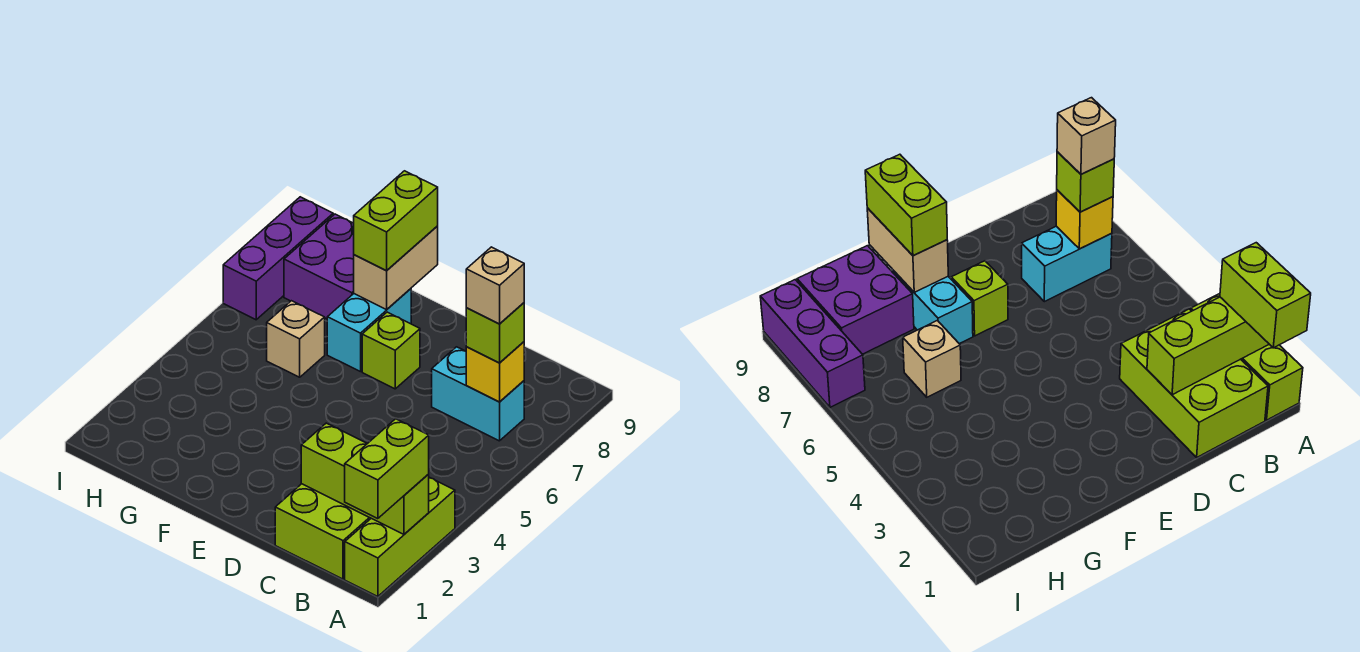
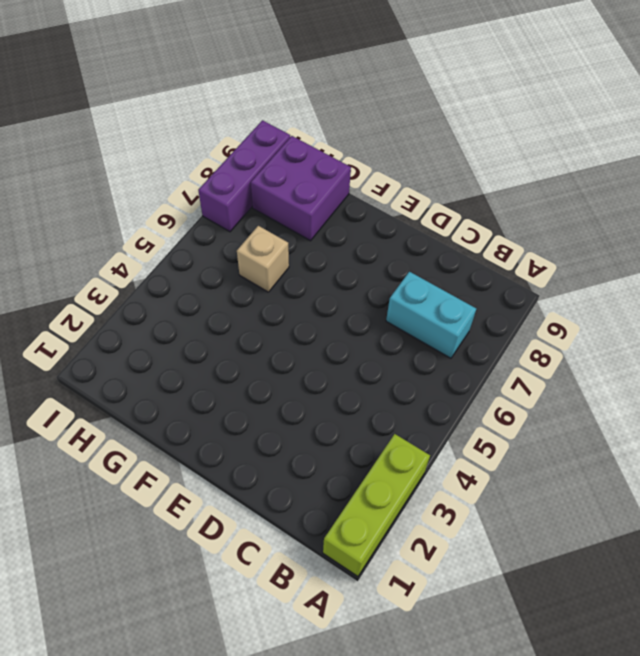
none -> lime 2x3 brick [275,484,371,579]
none -> lime 1x1 brick [362,312,420,389]
none -> cyan 1x2 brick [327,289,411,372]

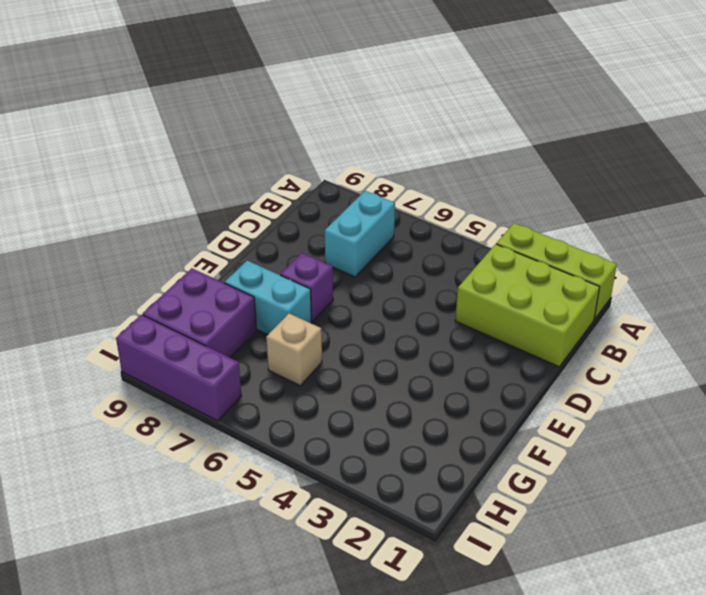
purple 1x1 brick [280,253,333,322] -> lime 1x1 brick [362,312,420,389]
none -> lime 1x3 brick [301,423,429,534]
none -> yellow 1x1 brick [466,342,524,402]
none -> tan 1x2 brick [354,226,438,310]

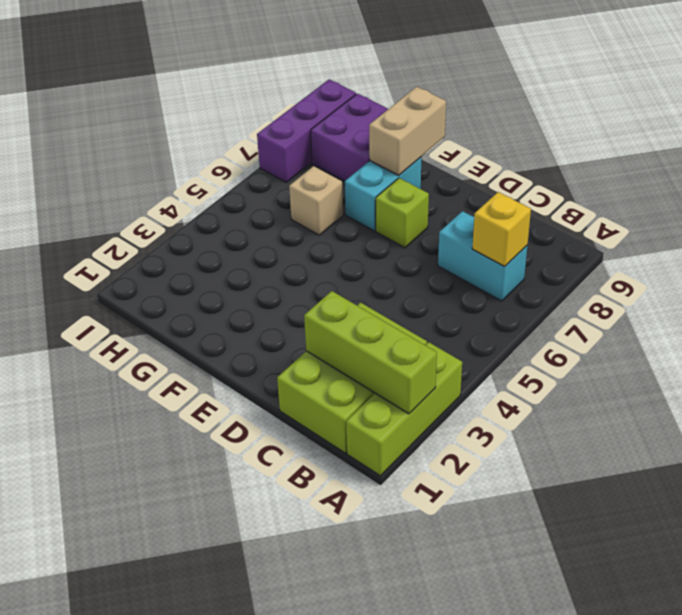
none -> lime 1x2 brick [345,419,429,519]
none -> lime 1x1 brick [466,303,524,363]
none -> lime 1x2 brick [354,171,438,271]

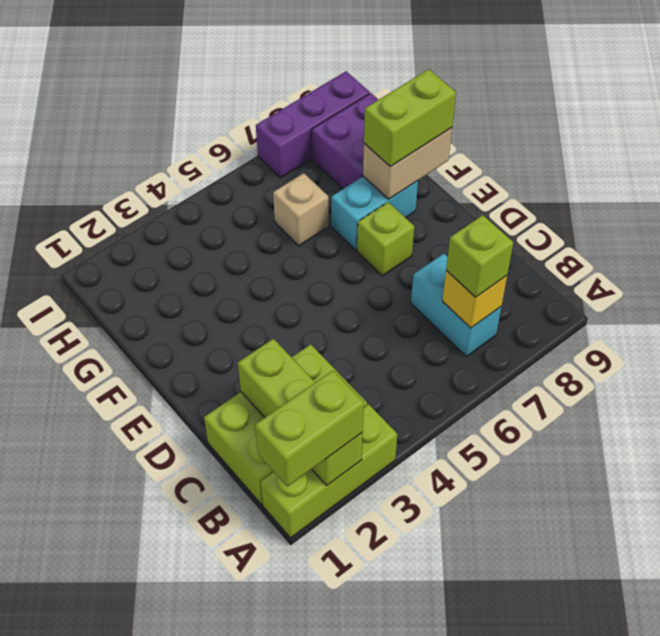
none -> tan 1x1 brick [466,247,524,324]

